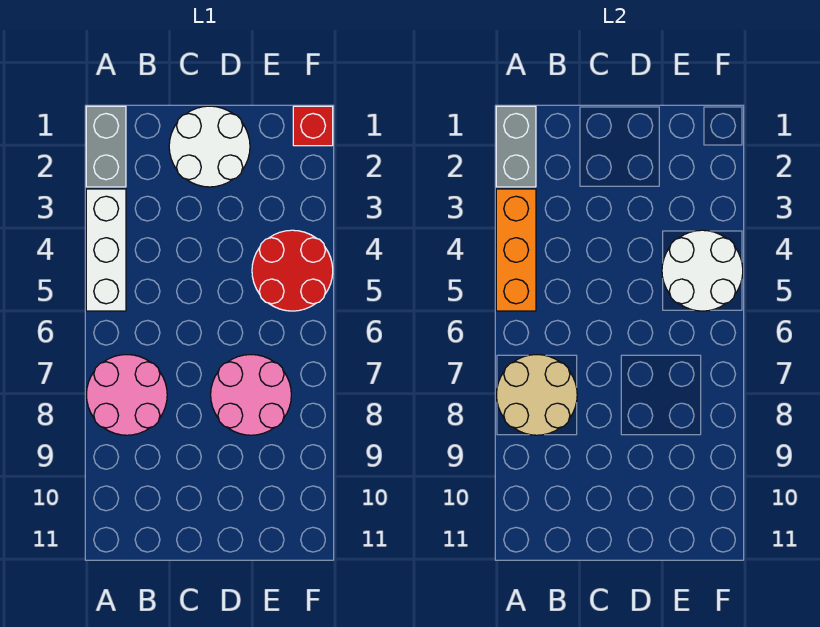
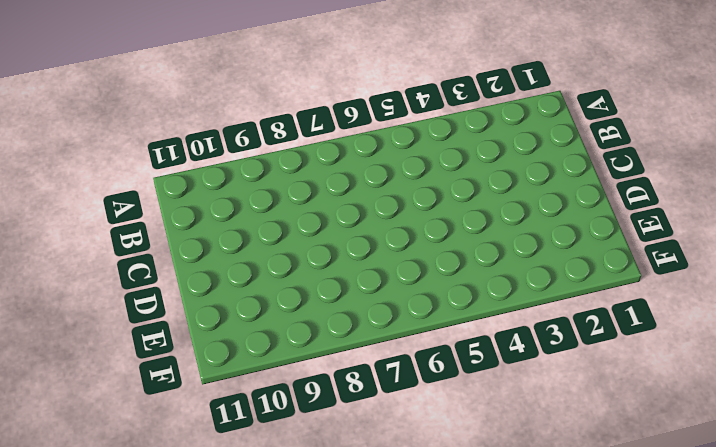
none -> grey 1x2 brick [86,106,126,187]
none -> white 1x3 brick [86,189,126,311]

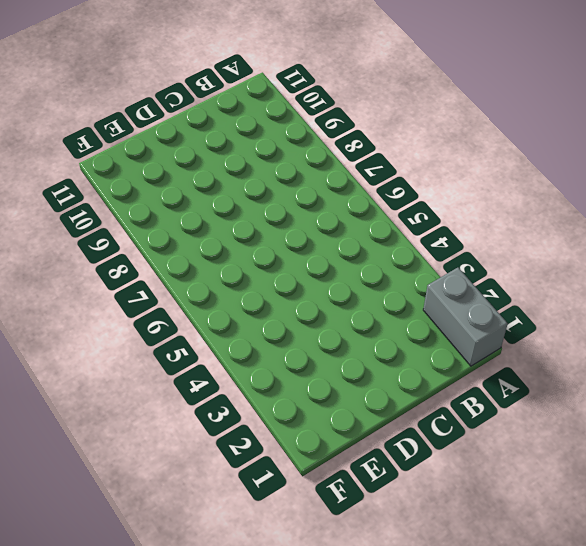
none -> white 1x3 brick [86,189,126,311]
none -> pink 2x2 round brick [87,355,167,435]

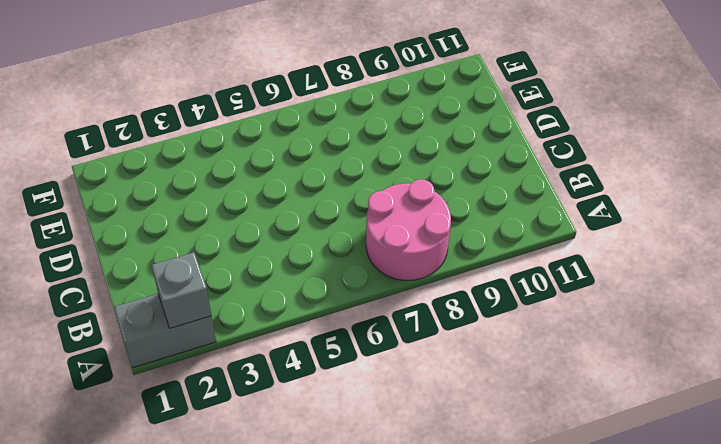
grey 1x1 brick [152,252,211,328] -> grey 1x2 brick [496,106,536,187]
none -> white 1x3 brick [86,189,126,311]
none -> white 2x2 round brick [169,106,250,187]

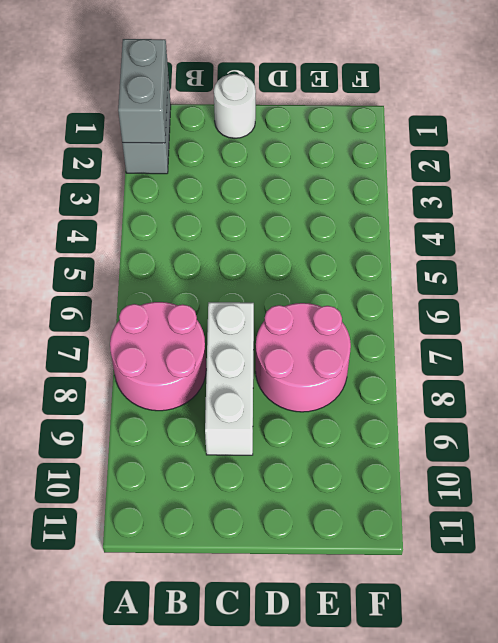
white 1x1 round brick [214,74,256,138] -> white 2x2 round brick [169,106,250,187]
white 1x3 brick [205,302,254,455] -> white 1x3 brick moved to [86,189,126,311]
none -> red 2x2 round brick [252,230,333,311]
none -> red 1x1 brick [293,106,333,146]

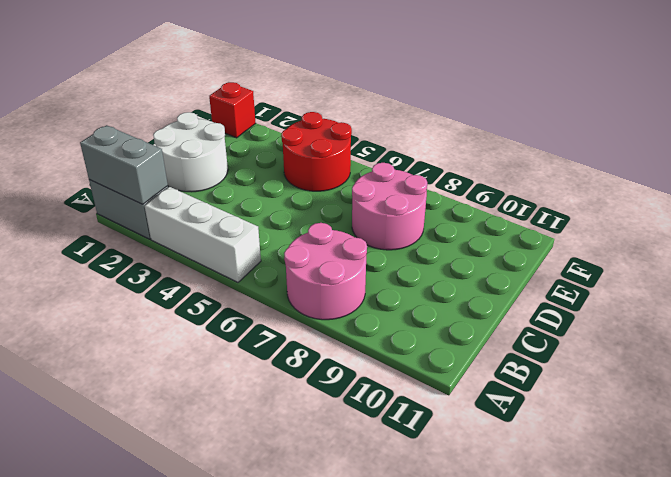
none -> orange 1x3 brick [496,189,536,311]
none -> tan 2x2 round brick [497,355,577,435]

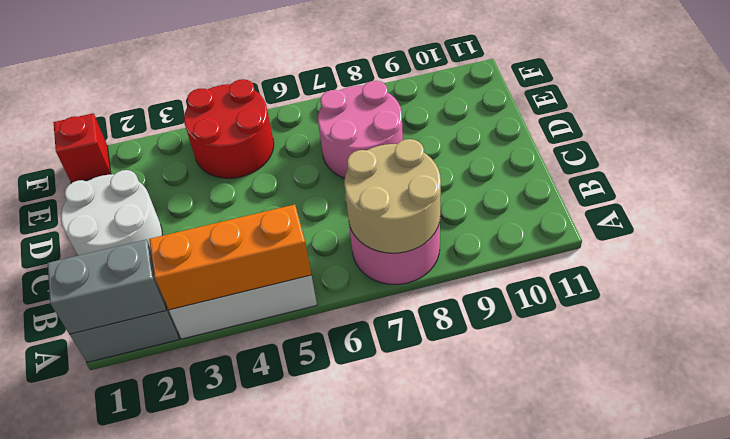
none -> white 2x2 round brick [662,230,743,311]

